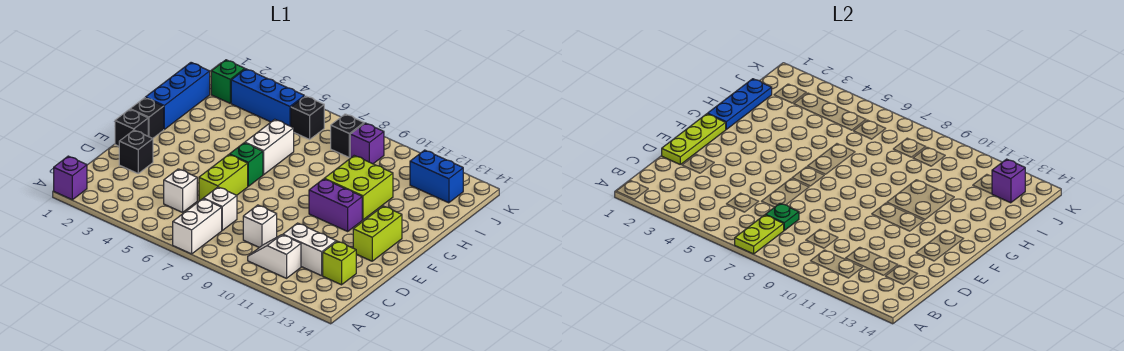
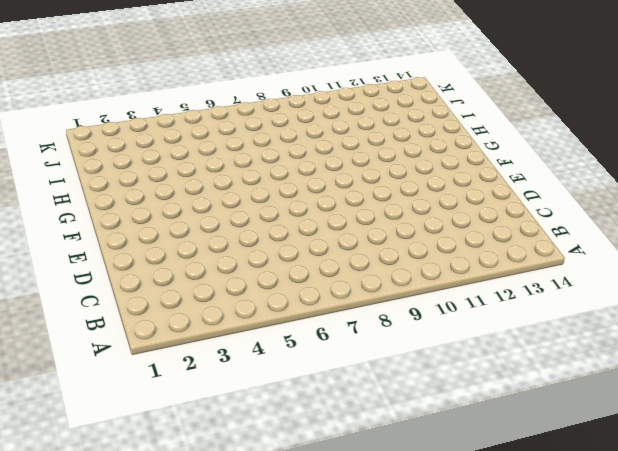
none -> purple 1x1 brick [54,156,87,200]
none -> white 1x2 brick [173,199,222,254]
none -> white 1x2 slope [248,235,301,278]

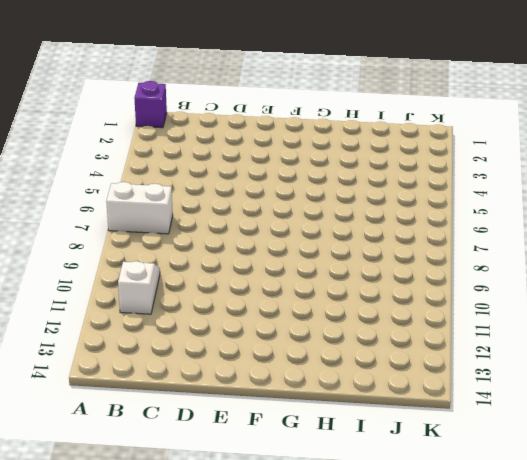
none -> white 1x1 brick [164,169,197,212]
none -> white 1x1 brick [203,187,237,230]
none -> white 1x1 brick [243,205,277,247]

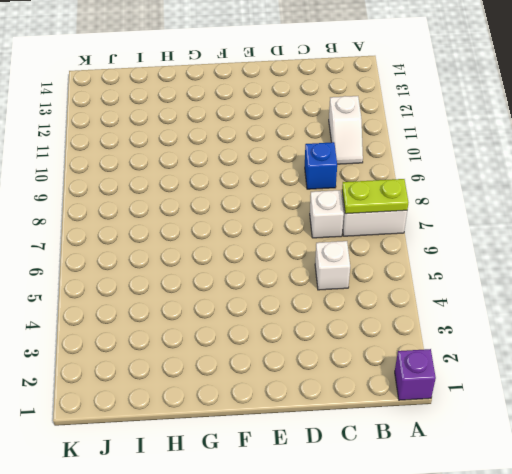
blue 1x1 brick [305,142,337,189] -> white 1x1 brick [243,205,277,247]
none -> white 1x2 brick [283,223,336,276]
none -> lime 1x1 brick [323,241,356,285]
none -> black 1x1 brick [119,130,153,173]

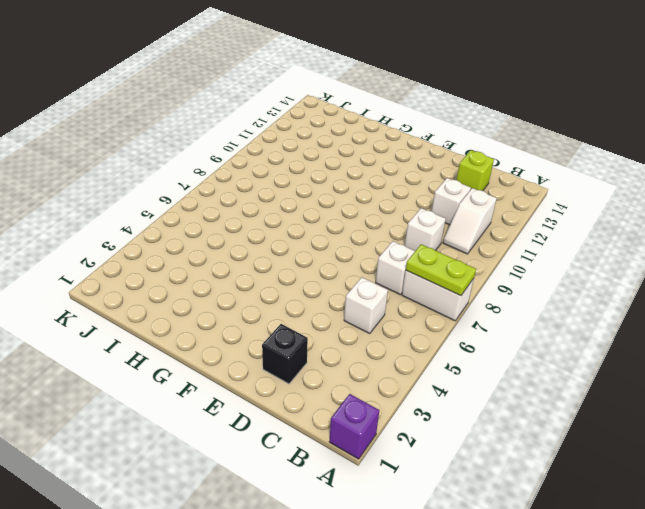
white 1x1 brick [432,178,471,225] -> white 1x2 brick [283,223,336,276]
none -> lime 1x2 brick [199,155,248,201]
none -> black 1x1 brick [115,109,148,146]
none -> lime 1x2 brick [353,206,402,261]

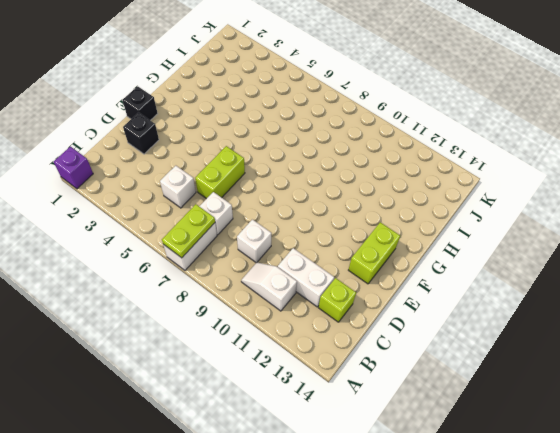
none -> black 1x1 brick [130,98,164,138]
none -> green 1x1 brick [230,143,263,186]
none -> purple 1x2 brick [309,179,362,231]

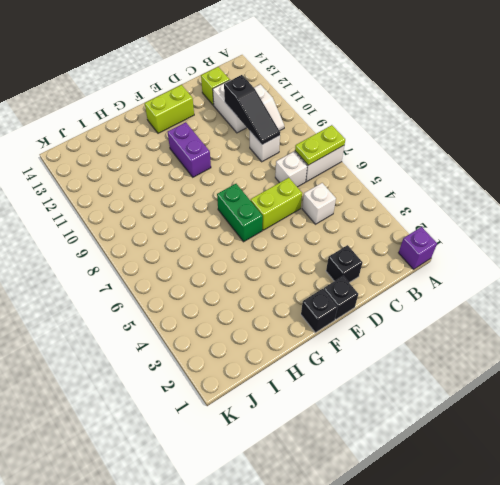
black 1x3 slope [224,75,280,145] -> none
green 1x2 brick [217,184,263,242] -> green 1x1 brick [230,143,263,186]
none -> blue 1x3 brick [145,63,210,129]
none -> white 1x2 brick [245,119,294,175]
none -> lime 2x2 brick [324,156,393,220]

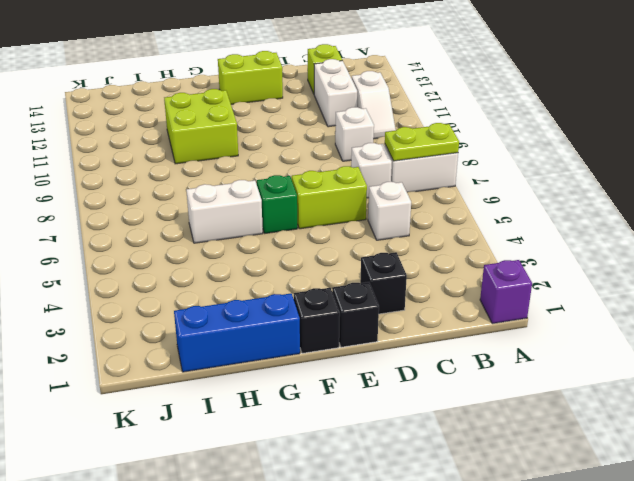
none -> purple 1x2 brick [309,179,362,231]
none -> green 1x1 brick [211,60,245,103]
none -> blue 1x3 brick [231,69,304,126]

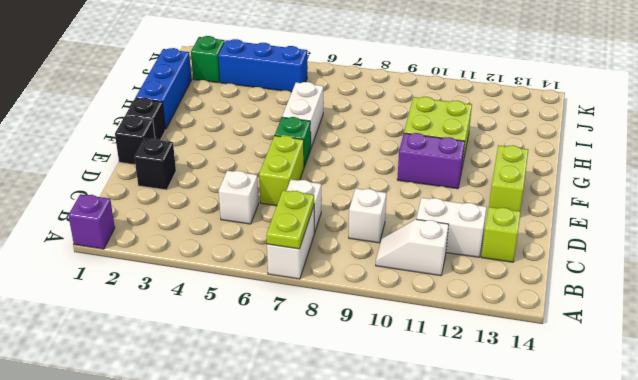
none -> black 1x1 brick [291,96,324,139]
none -> black 1x1 brick [331,114,364,157]
none -> purple 1x1 brick [350,123,384,164]

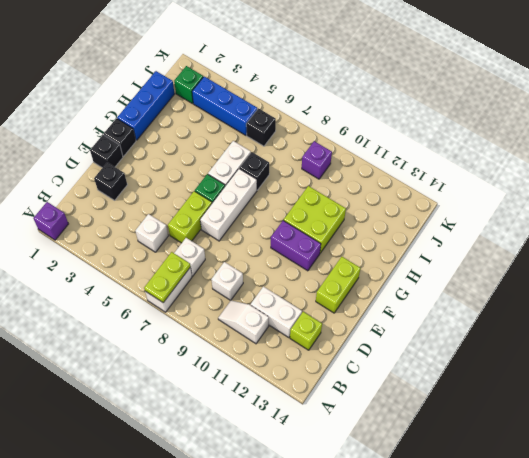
white 1x3 brick [200,169,257,241] -> none
black 1x1 brick [240,152,269,190] -> black 1x1 brick moved to [331,114,364,157]
none -> blue 1x2 brick [410,150,463,203]
none -> green 1x1 plate [765,203,799,230]
none -> lime 1x3 plate [662,114,726,164]

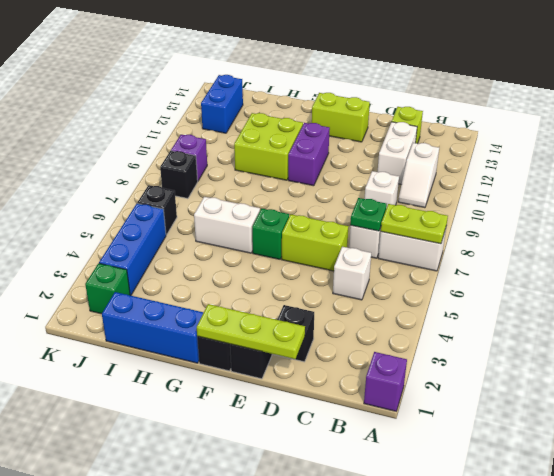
none -> blue 1x3 plate [707,79,772,129]
none -> purple 1x1 brick [992,159,1025,203]

